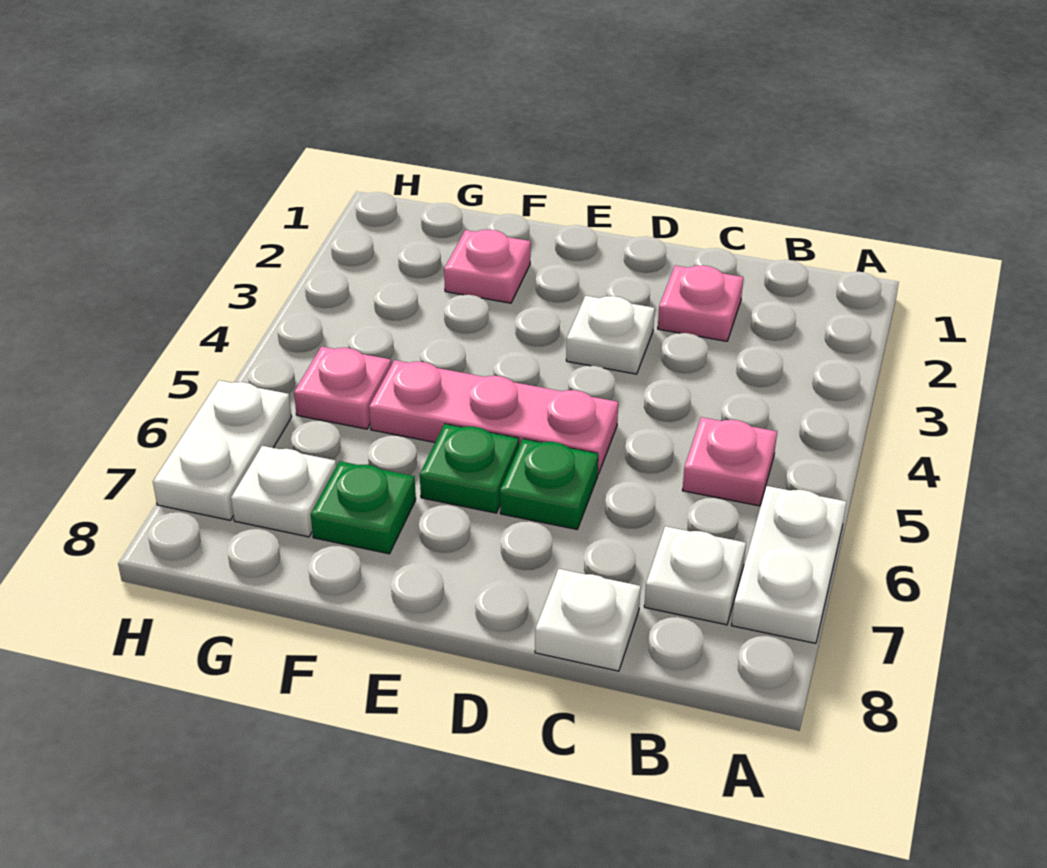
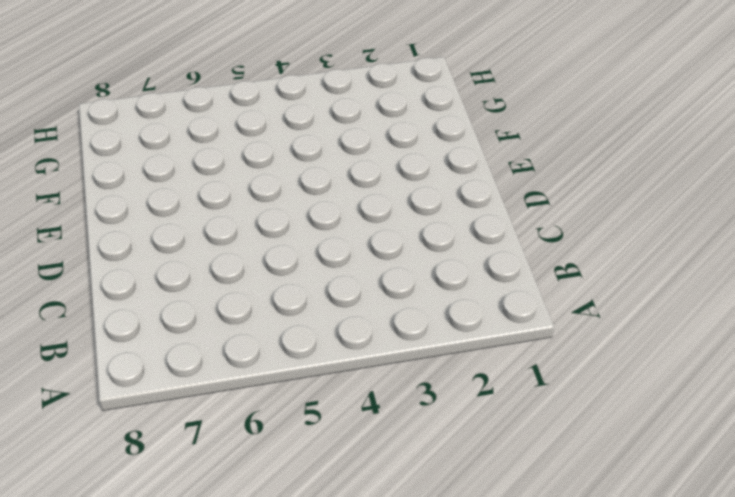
none -> white 1x2 plate [732,486,846,643]
none -> pink 1x1 plate [682,417,777,506]
none -> white 1x1 plate [644,526,746,625]

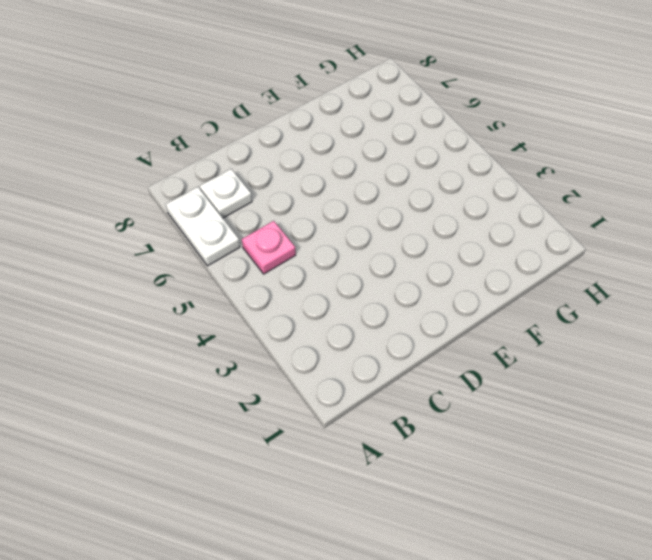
none -> pink 1x1 plate [658,265,743,341]
none -> white 1x1 plate [535,569,641,671]
none -> white 1x1 plate [566,296,655,374]

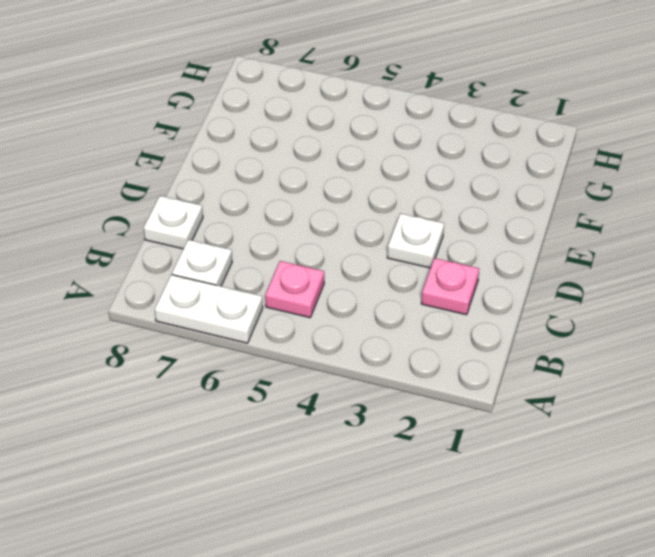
none -> pink 1x3 plate [369,360,618,474]
none -> green 1x1 plate [500,439,598,529]
none -> green 1x1 plate [420,424,519,513]

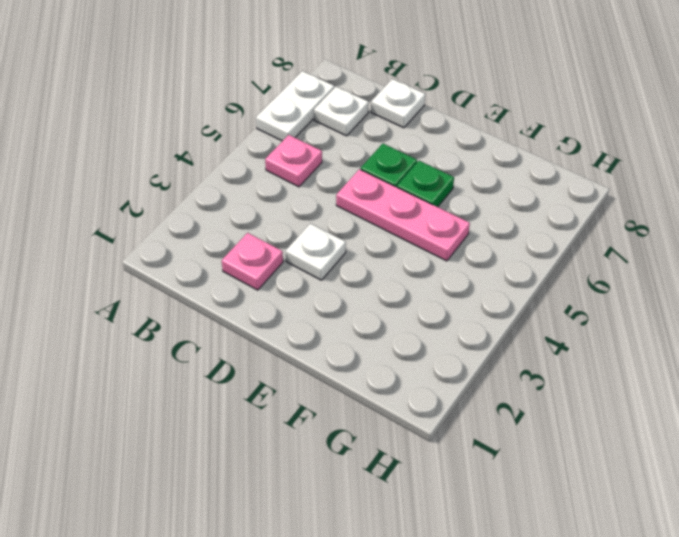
none -> pink 1x1 plate [444,230,531,303]
none -> green 1x1 plate [311,461,416,554]
none -> pink 1x1 plate [294,346,391,429]

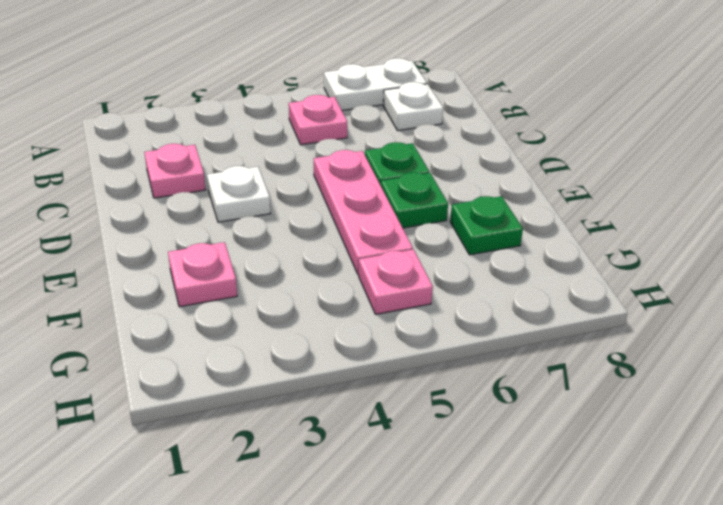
none -> white 1x1 plate [535,569,641,671]
none -> white 1x1 plate [231,446,336,537]
none -> white 1x2 plate [153,380,292,520]

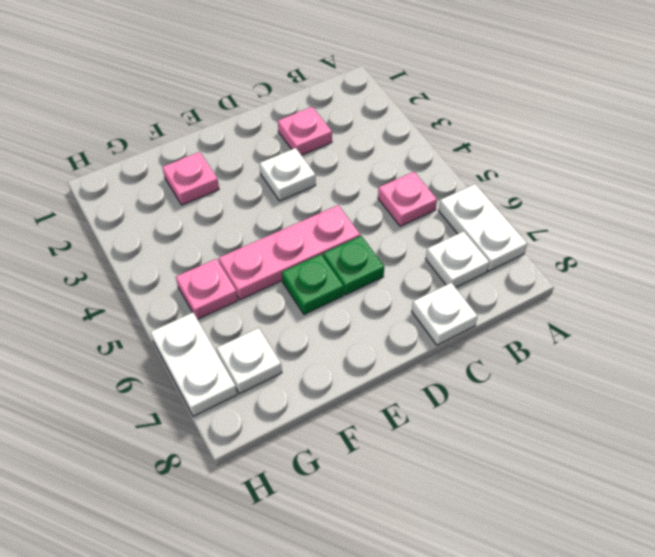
none -> green 1x1 plate [311,461,416,554]

